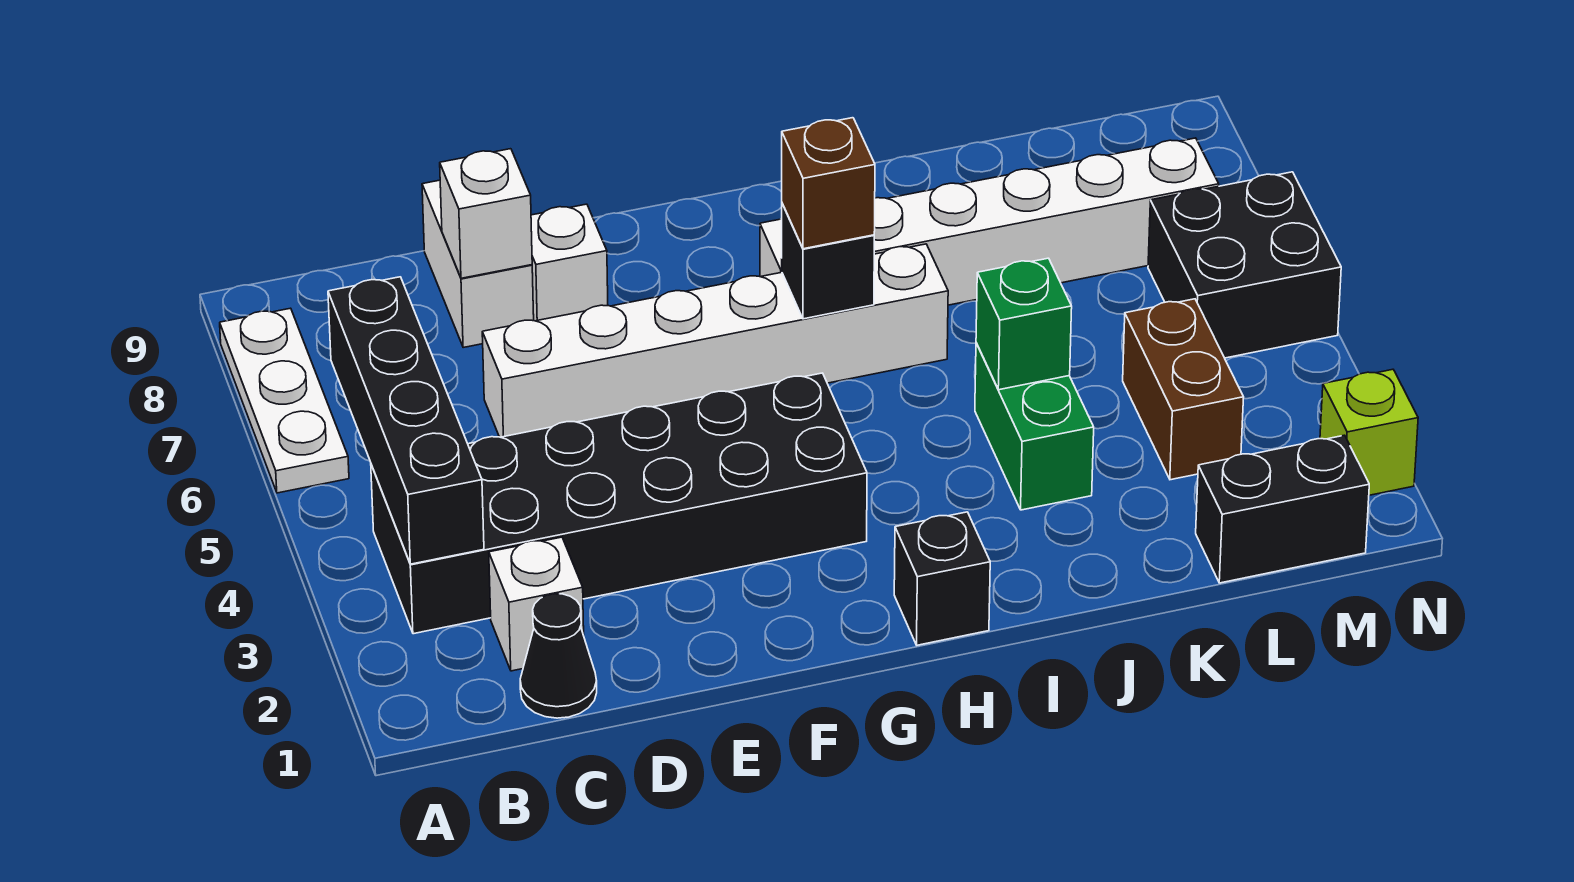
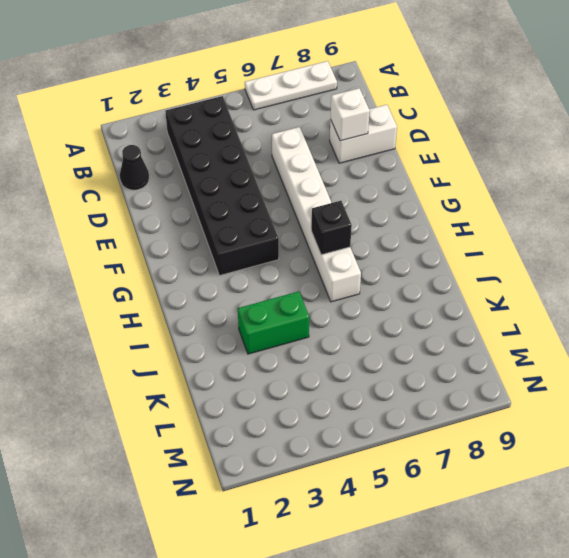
none -> white 1x1 brick [489,537,584,671]
none -> white 1x1 brick [531,204,608,321]
none -> black 1x1 brick [894,512,990,645]

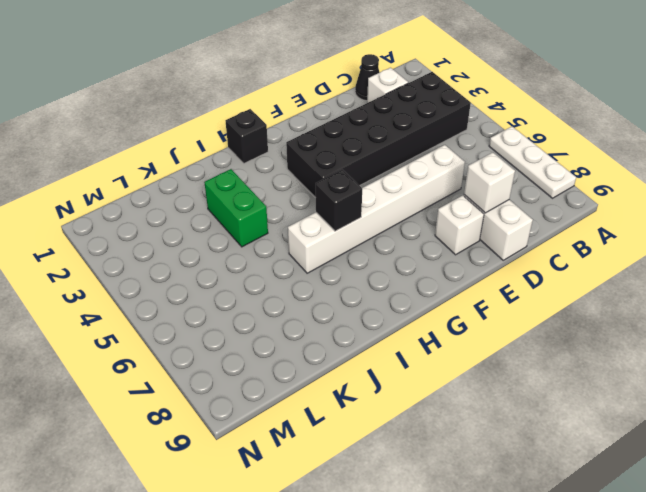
none -> white 1x6 brick [760,138,1219,305]
none -> black 1x2 brick [1196,435,1369,583]
none -> brown 1x2 brick [1123,299,1244,480]

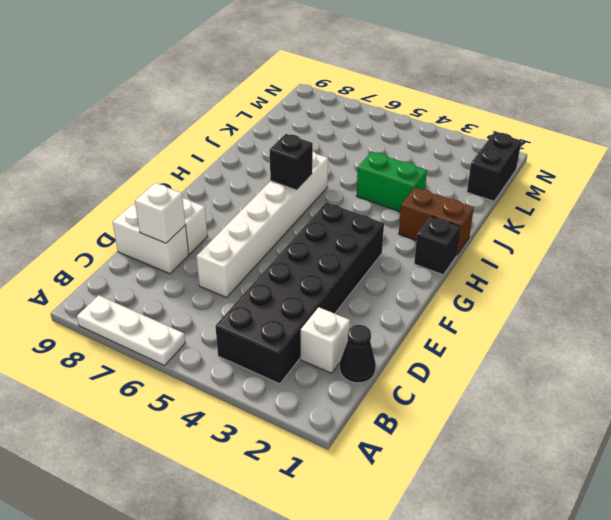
brown 1x2 brick [399,188,474,255] -> brown 1x2 brick moved to [1123,299,1244,480]
none -> white 1x6 brick [760,138,1219,305]
none -> black 2x2 brick [1148,172,1341,358]
none -> lime 1x1 brick [1320,369,1418,495]

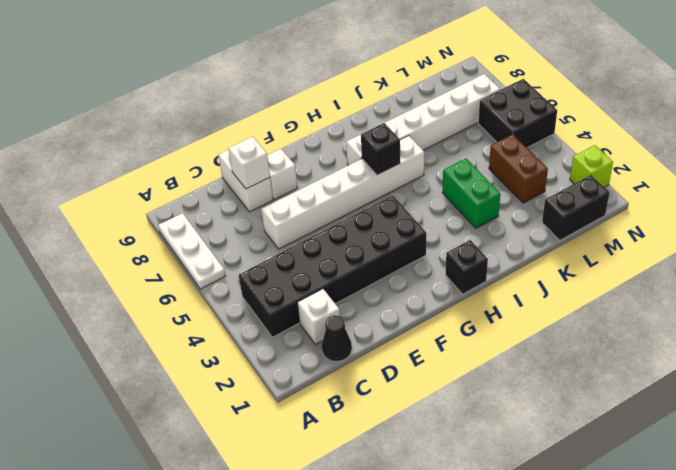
none -> black 1x4 brick [328,277,484,564]
none -> green 1x1 brick [976,258,1072,390]
none -> brown 1x1 brick [782,118,875,249]

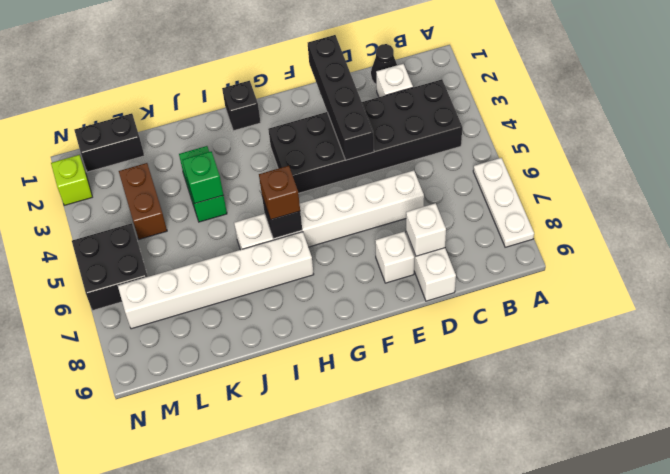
black 1x4 brick [308,35,374,160] -> black 1x4 brick moved to [328,277,484,564]

